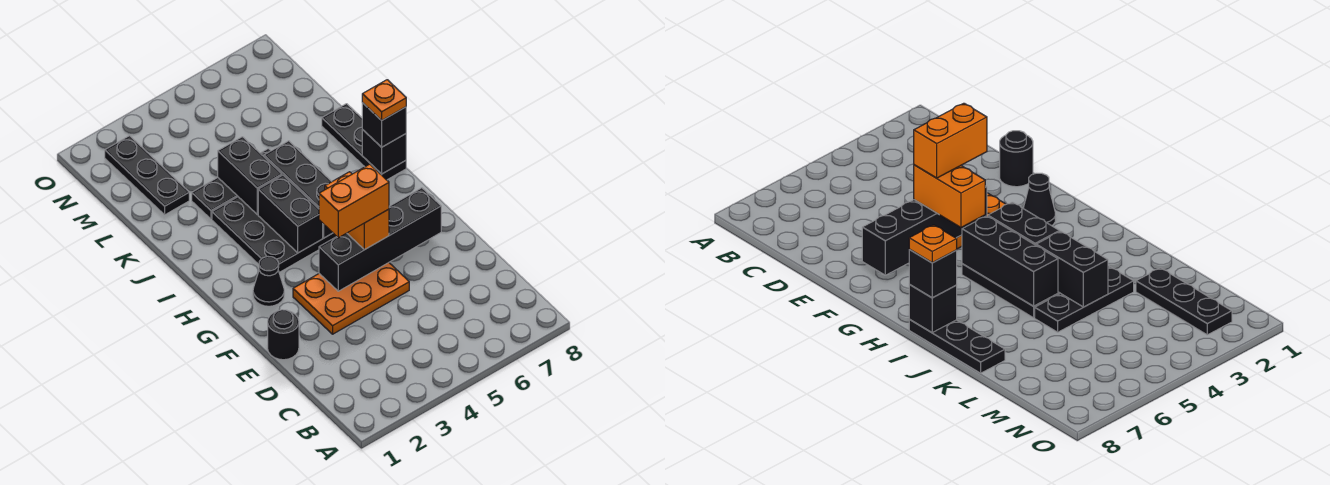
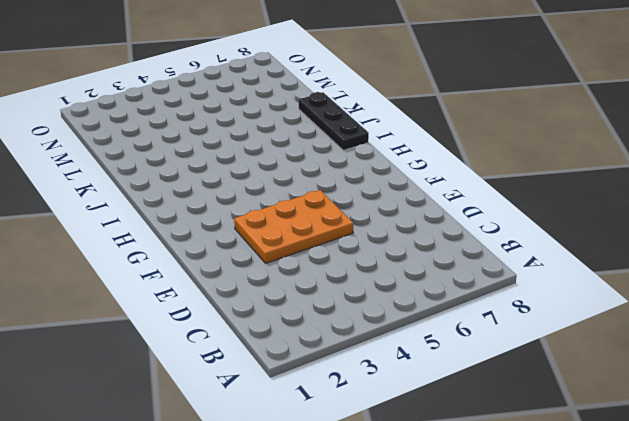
none -> black 1x1 round brick [268,310,299,360]
none -> black 1x1 cone [253,256,284,306]
none -> black 3x3 plate [212,197,337,272]

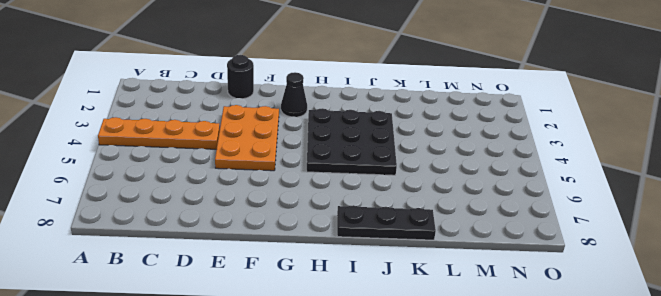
orange 1x4 plate [98,117,220,149] -> none
none -> black 1x3 plate [192,149,271,219]
none -> black 1x3 plate [105,136,189,215]
none -> black 1x4 brick [319,188,441,291]

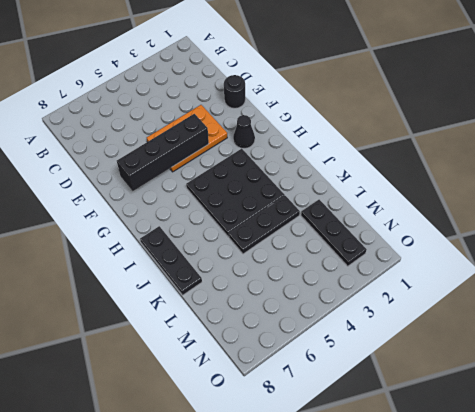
none -> black 1x2 brick [258,175,323,253]
none -> black 1x3 brick [264,141,333,238]
none -> black 1x1 brick [362,129,406,174]

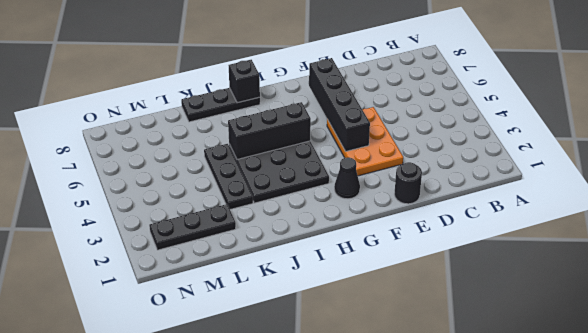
none -> black 1x2 brick [258,175,323,253]
none -> black 1x2 brick [218,137,282,214]
none -> orange 1x2 brick [325,172,389,250]

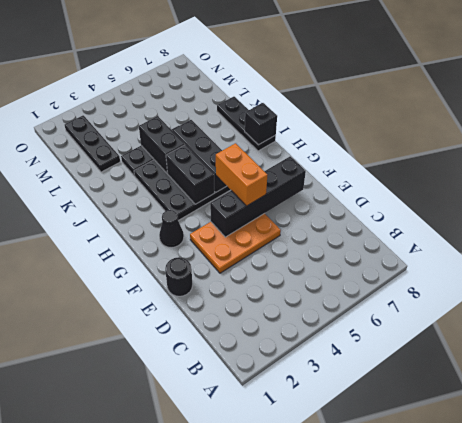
none -> black 1x1 brick [362,103,406,147]
none -> orange 1x2 brick [319,164,389,238]
none -> orange 1x1 plate [362,80,406,120]

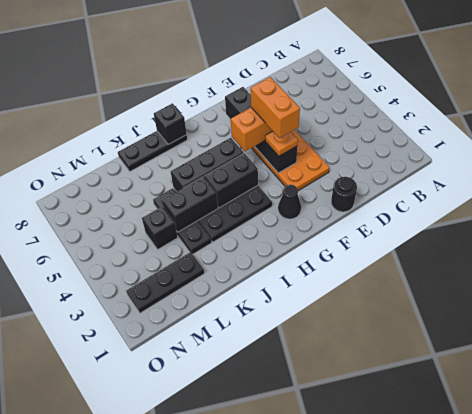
orange 1x1 plate [265,131,298,156] -> orange 1x1 plate moved to [362,80,406,120]
black 1x1 brick [142,207,178,249] -> black 1x1 brick moved to [362,103,406,147]

